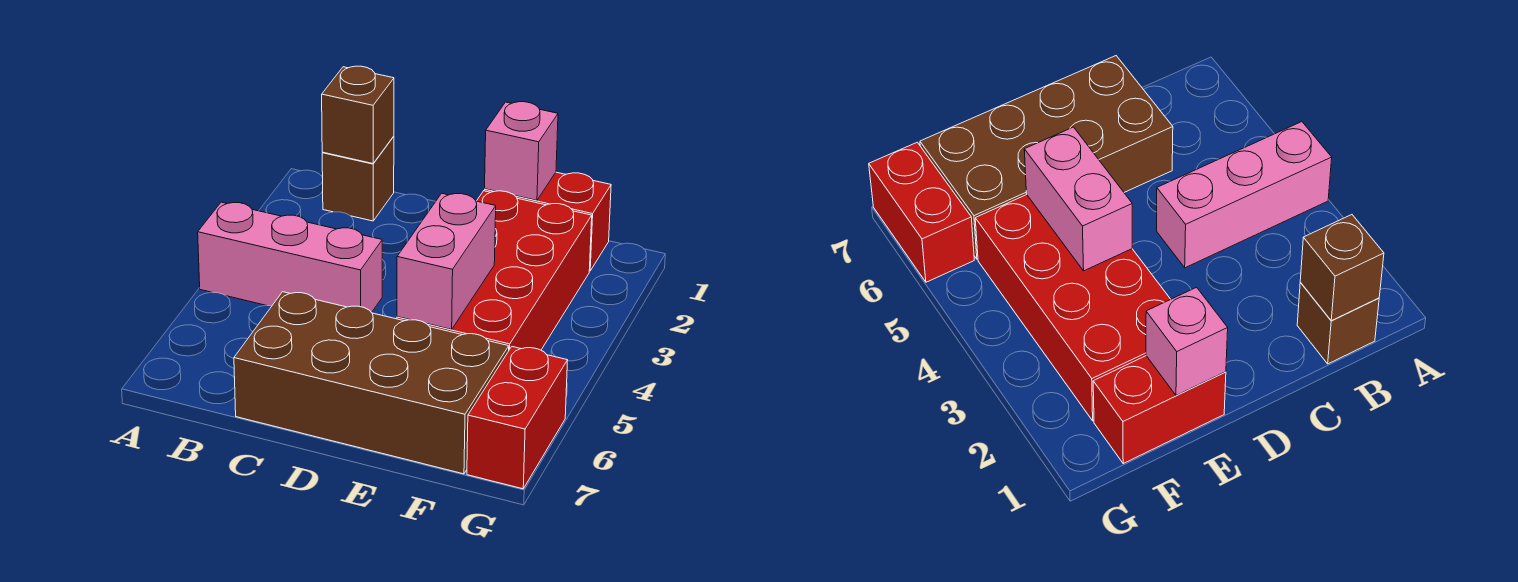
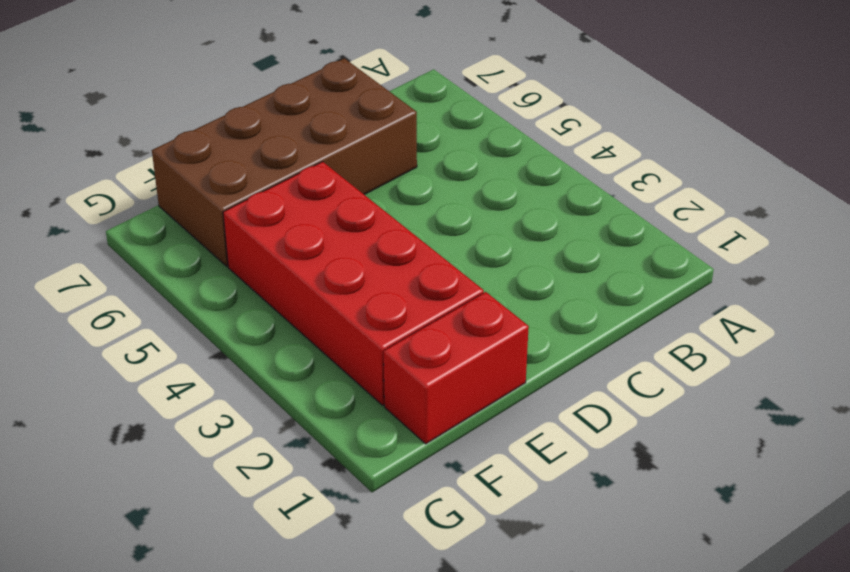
none -> pink 1x3 brick [198,202,382,313]
none -> brown 1x1 brick [322,136,394,221]

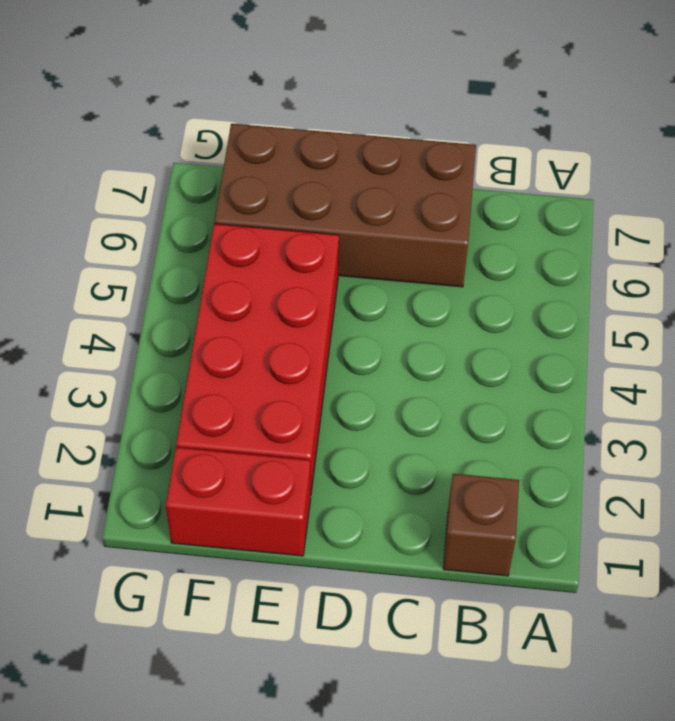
none -> pink 1x3 brick [198,202,382,313]
none -> red 1x2 brick [467,347,568,489]

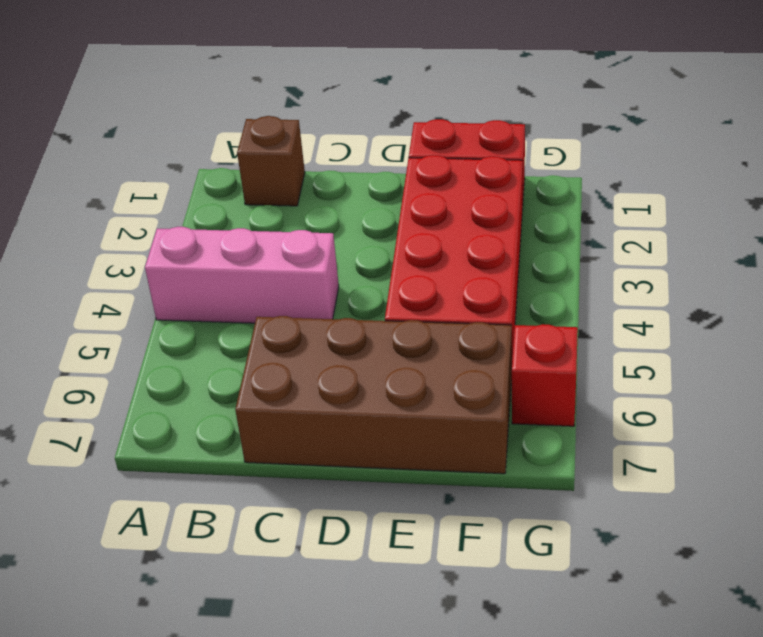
red 1x1 brick [512,324,578,426] -> red 1x2 brick [467,347,568,489]
none -> brown 1x1 brick [322,66,394,164]
none -> pink 1x1 brick [485,102,558,200]

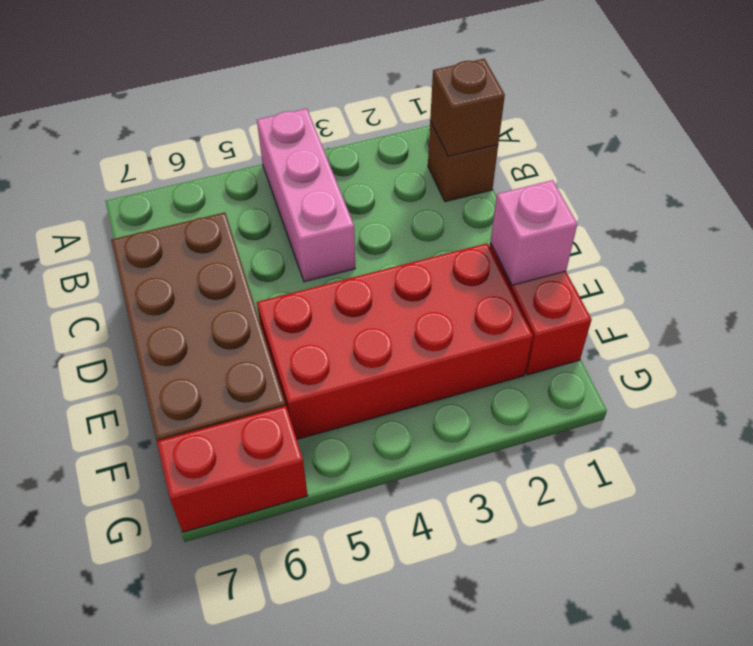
none -> pink 1x2 brick [397,193,496,329]

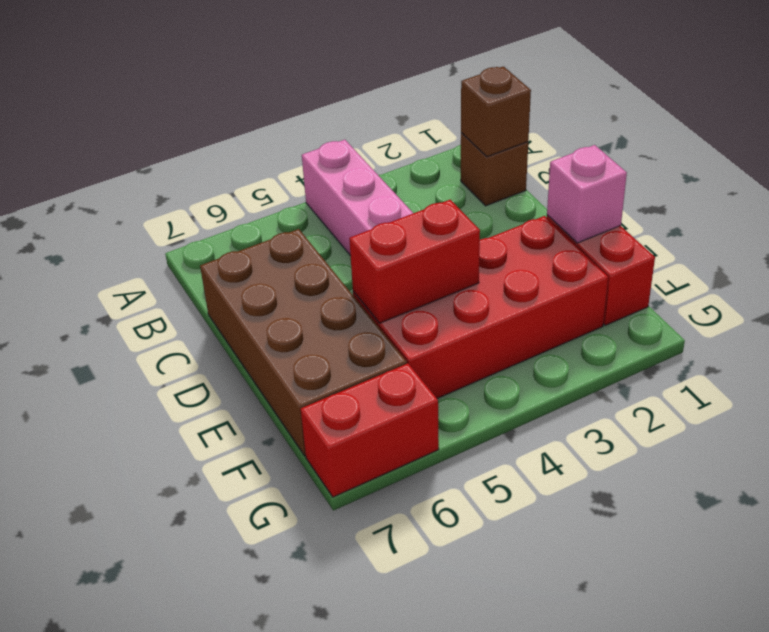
red 1x2 brick [349,200,480,323] -> pink 1x2 brick [397,193,496,329]

